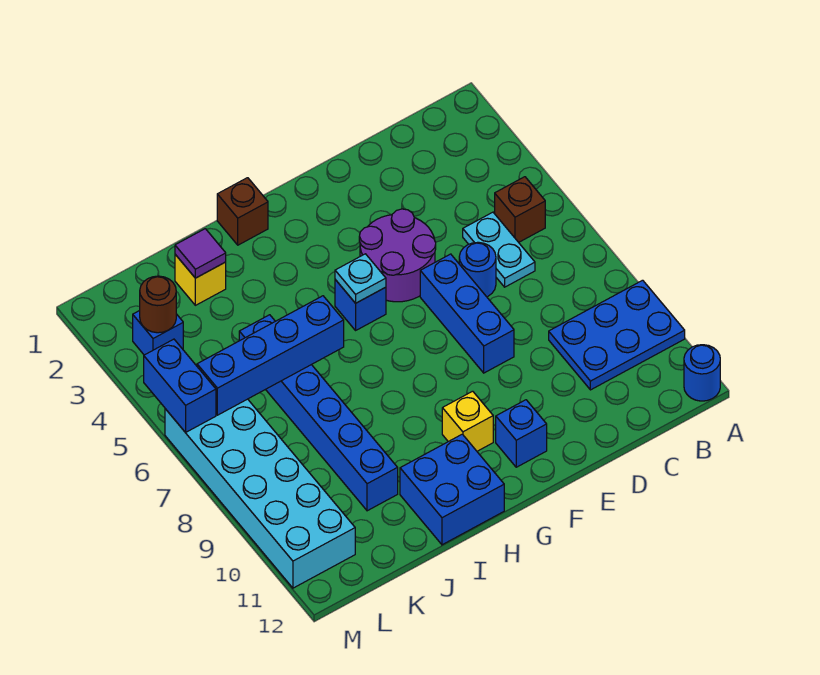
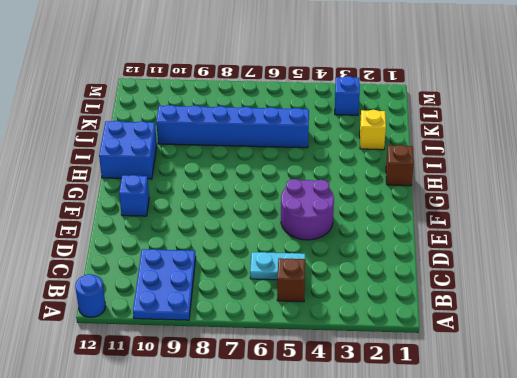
none -> blue 1x1 round brick [459,242,496,297]
none -> blue 1x3 brick [420,254,514,373]
none -> blue 1x1 brick [335,280,386,330]

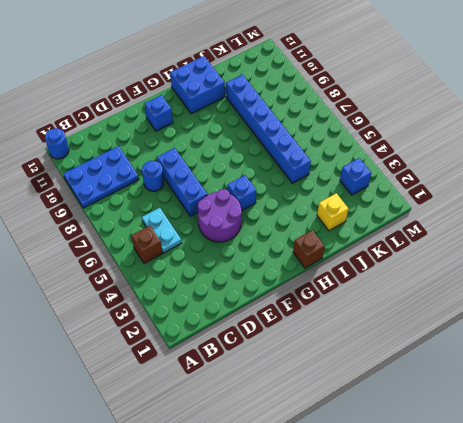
blue 1x1 round brick [142,161,164,191] -> blue 1x1 round brick moved to [459,242,496,297]
none -> yellow 1x1 brick [442,391,493,451]
none -> cyan 2x6 brick [165,399,355,588]
none -> cyan 1x1 plate [335,254,386,303]

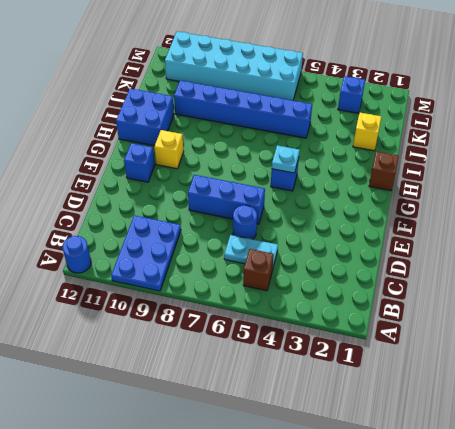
none -> purple 2x2 round brick [359,209,436,302]
none -> blue 1x4 brick [197,296,344,415]
none -> purple 1x1 tile [175,229,226,278]

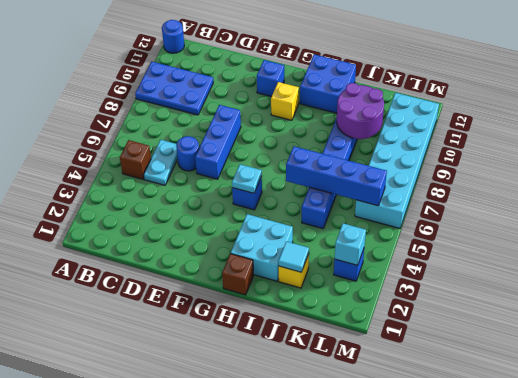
cyan 2x2 brick [231,214,293,281] -> none
cyan 1x1 tile [278,241,309,272] -> purple 1x1 tile [175,229,226,278]
purple 2x2 round brick [337,83,384,139] -> purple 2x2 round brick moved to [359,209,436,302]
cyan 1x1 brick [335,223,366,265] -> brown 1x1 round brick [140,276,176,333]
none -> blue 1x2 brick [144,339,216,433]

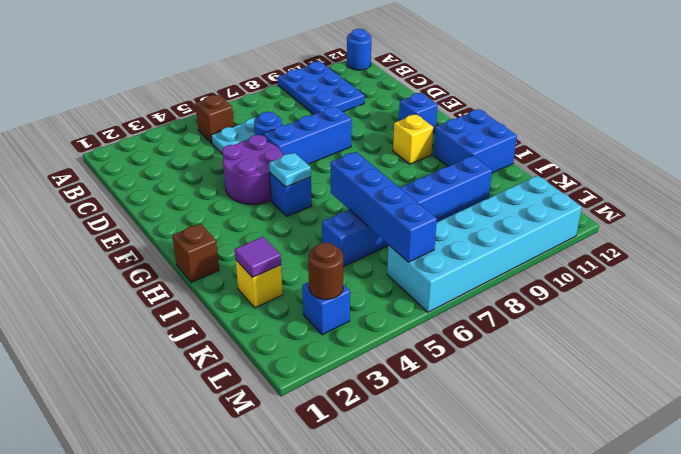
none -> blue 1x2 brick [144,339,216,433]

